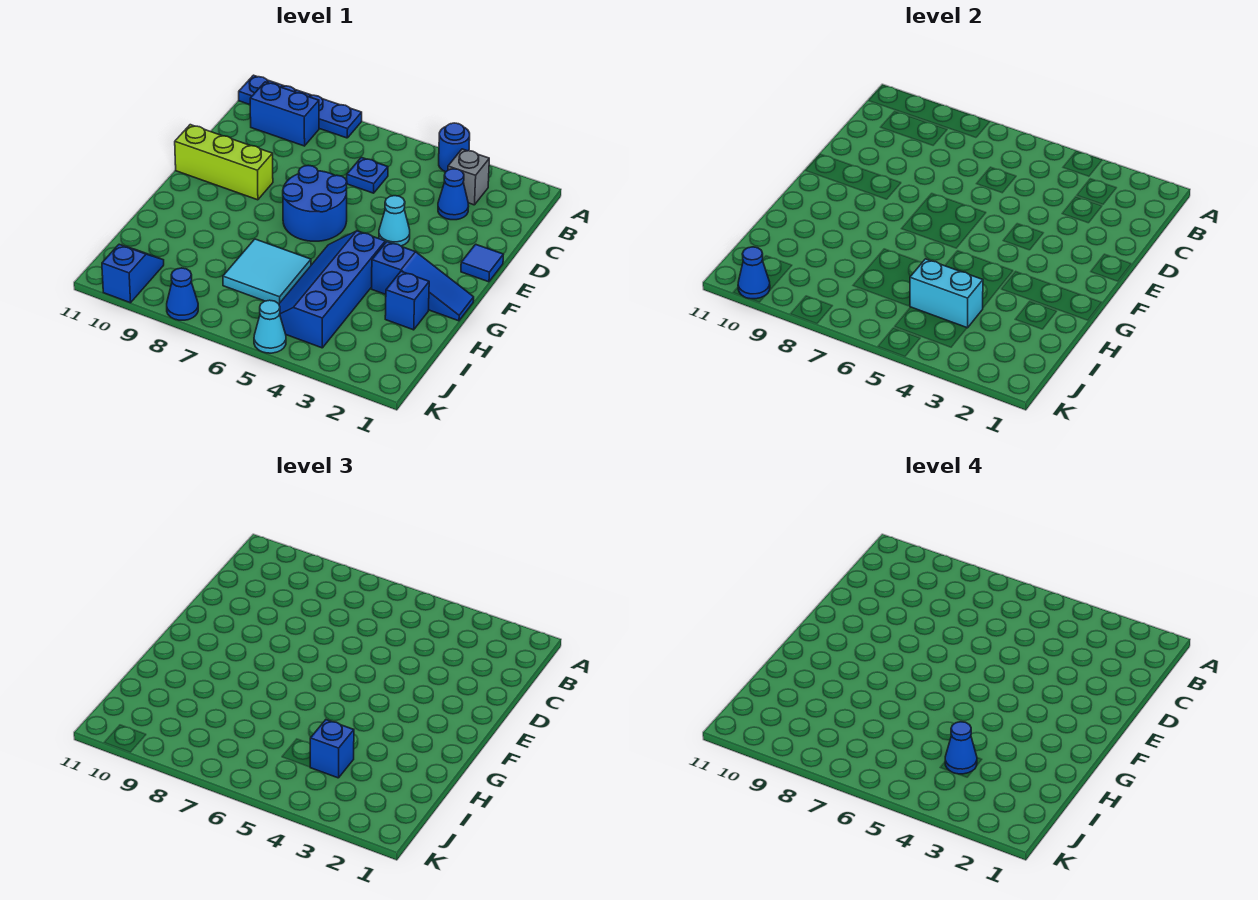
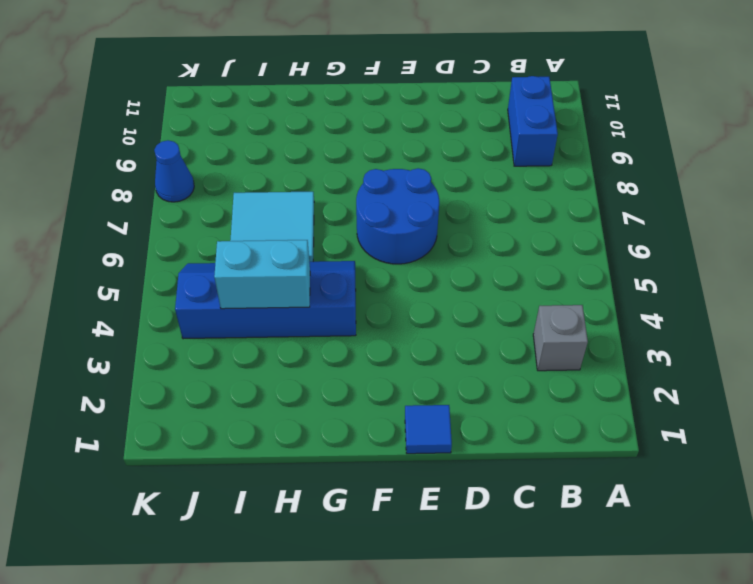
cyan 1x2 brick [214,240,310,309] -> cyan 1x2 brick turned to [910,259,983,328]
none -> blue 1x1 round brick [439,123,470,172]
none -> blue 1x4 plate [239,75,362,138]
none -> blue 1x1 cone [438,169,469,220]

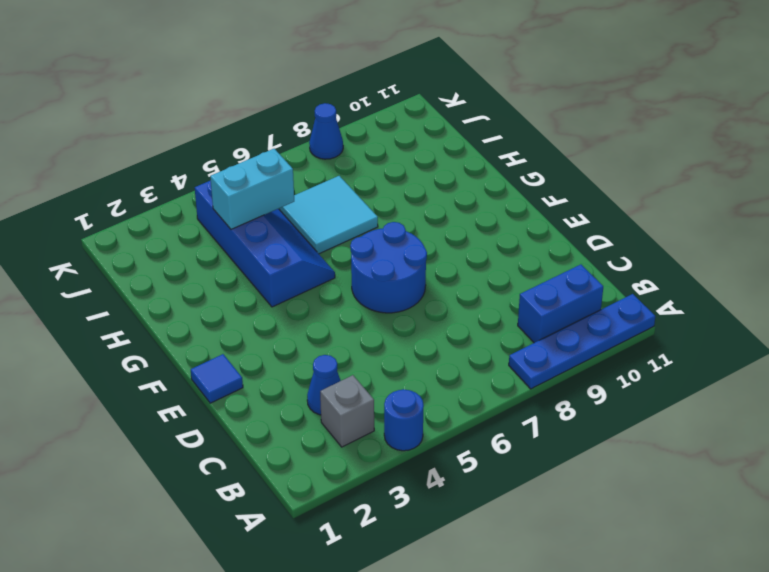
none -> blue 1x1 plate [347,157,388,193]
none -> cyan 1x1 cone [379,196,410,246]
none -> lime 1x3 brick [175,125,273,200]

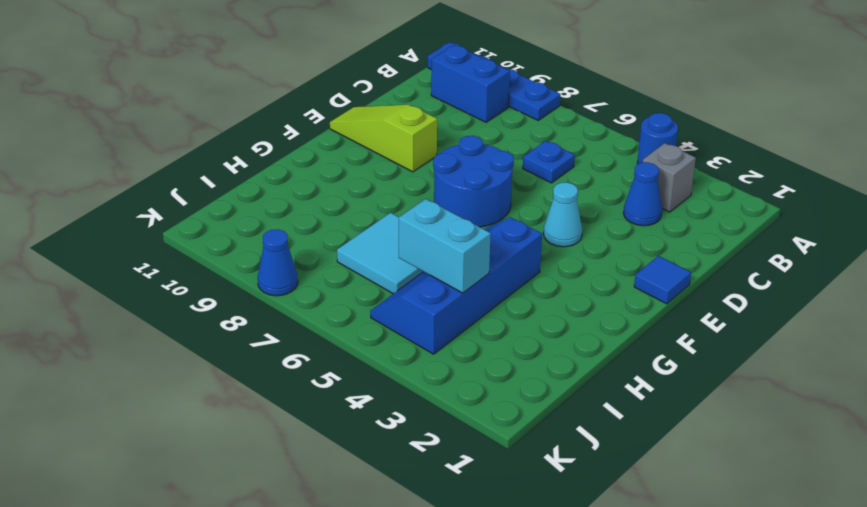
lime 1x3 slope [330,105,437,172] -> lime 1x3 brick [175,125,273,200]
none -> blue 1x3 slope [372,242,474,321]
none -> blue 1x1 brick [385,271,429,330]
none -> blue 1x2 slope [102,245,164,303]

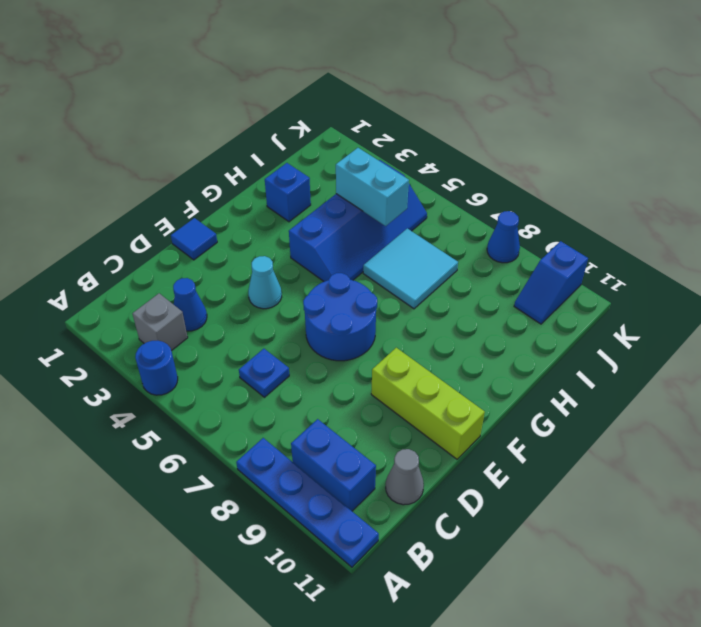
grey 1x1 cone [386,449,424,505] -> none
none -> blue 1x3 slope [372,242,474,321]
none -> cyan 1x1 cone [254,300,286,353]
none -> blue 1x1 cone [738,247,770,299]

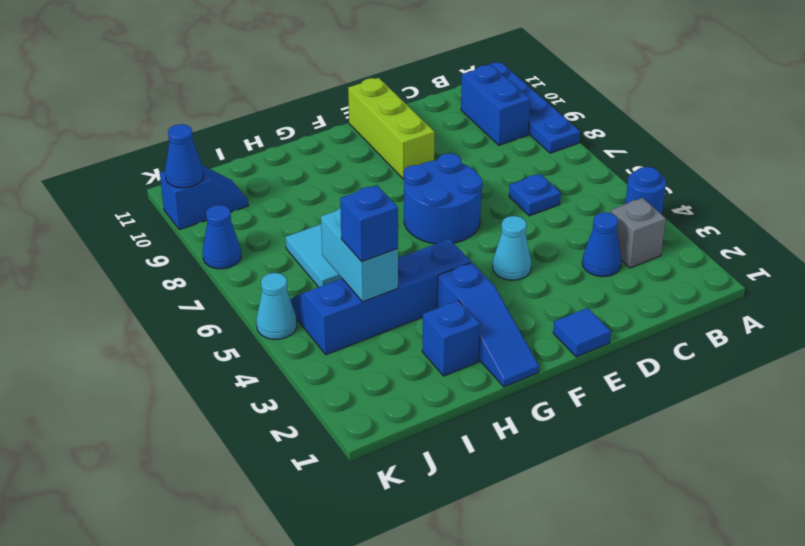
none -> blue 1x1 cone [945,722,977,774]

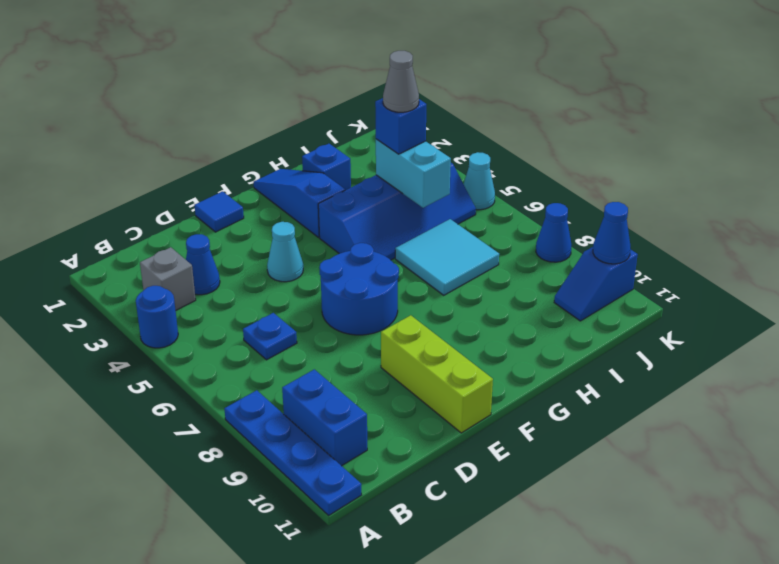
grey 1x1 cone [383,51,419,112] -> blue 1x1 cone [945,722,977,774]

